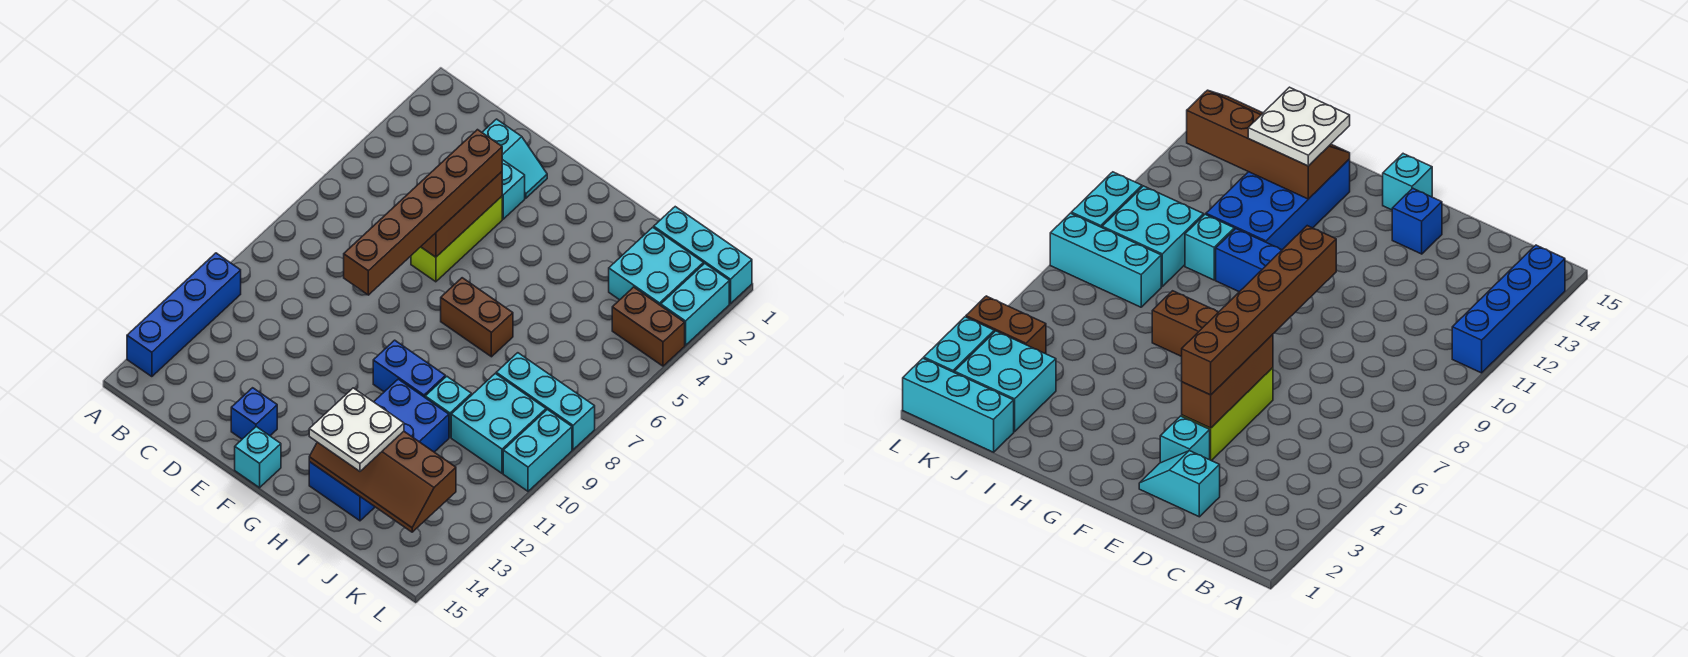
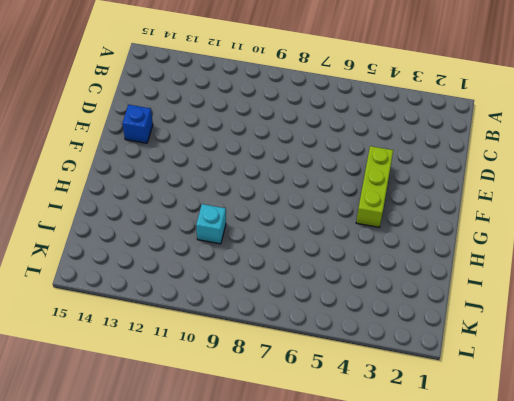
lime 1x3 brick [356,146,393,227] -> lime 1x3 brick turned to [411,196,502,282]
none -> blue 1x4 brick [127,253,241,377]
none -> cyan 1x2 slope [482,119,547,198]
none -> cyan 1x1 brick [502,160,525,219]

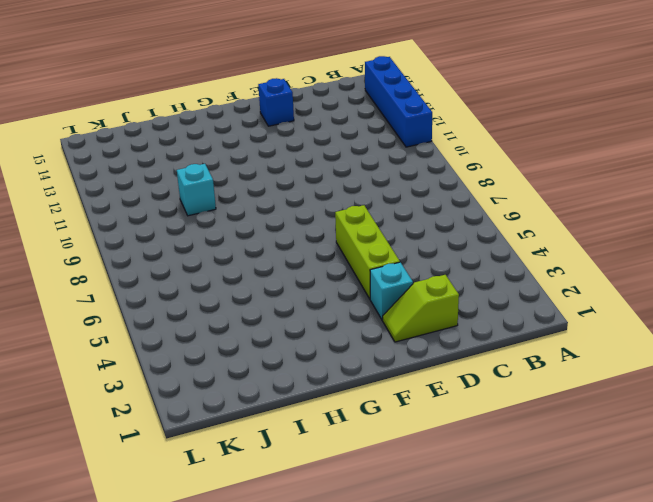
lime 1x2 slope [383,275,459,342] -> cyan 1x2 slope [482,119,547,198]
none -> cyan 1x1 brick [235,427,281,488]
none -> brown 1x2 brick [441,278,513,357]
none -> blue 1x2 brick [373,340,445,397]

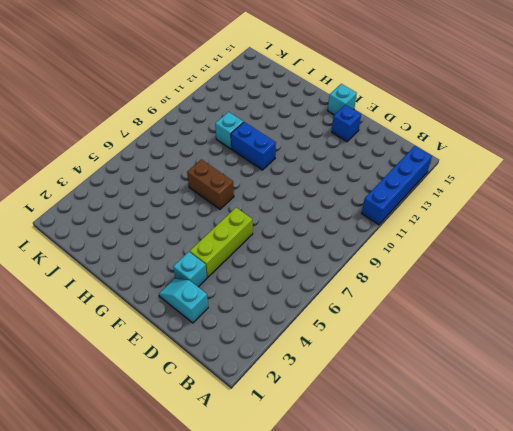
none -> blue 2x4 brick [309,379,449,521]
none -> cyan 1x3 brick [654,207,752,304]
none -> cyan 2x2 brick [609,227,703,305]

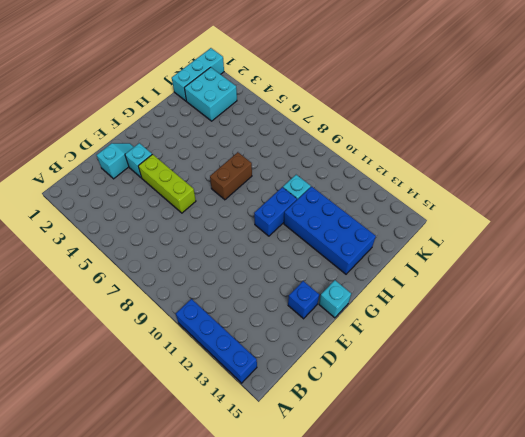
none -> cyan 1x3 brick [496,353,595,450]
none -> cyan 2x2 brick [451,373,546,473]
none -> brown 1x2 brick [612,287,685,366]

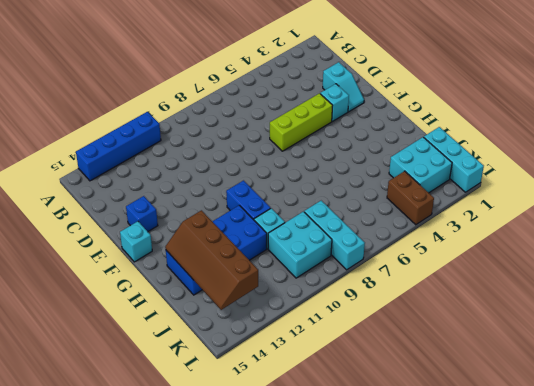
none -> brown 1x2 brick [441,278,513,357]
none -> cyan 1x2 brick [661,263,729,345]
none -> cyan 1x2 brick [503,410,572,491]

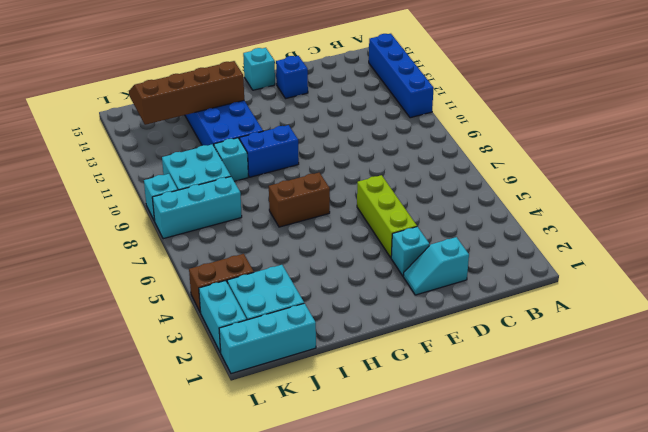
cyan 1x1 brick [144,174,177,221] -> cyan 1x2 brick [503,410,572,491]
none -> brown 1x3 brick [421,172,502,257]
none -> brown 1x6 brick [344,130,502,295]
none -> white 2x2 plate [309,388,404,471]

